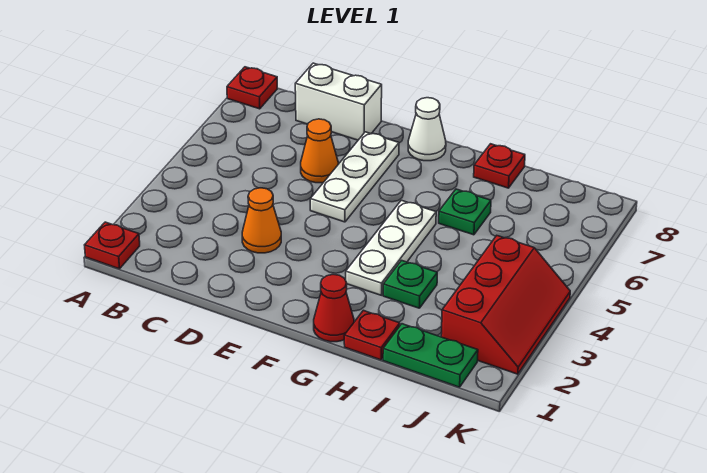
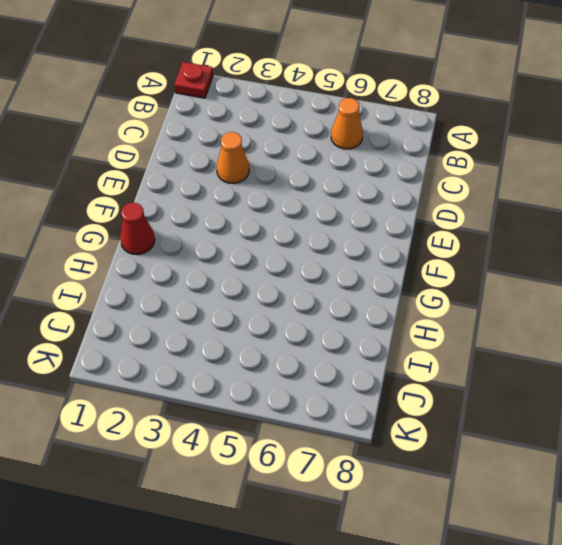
orange 1x1 cone [331,98,363,149] -> orange 1x1 cone moved to [301,119,338,183]
none -> red 1x1 plate [227,67,277,109]
none -> white 1x2 brick [295,63,382,140]
none -> white 1x3 plate [310,132,399,222]

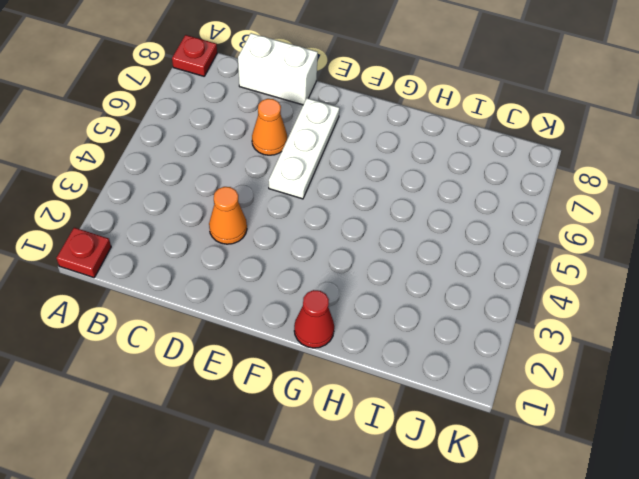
none -> white 1x1 cone [408,98,446,161]
none -> white 1x3 plate [346,200,436,295]
none -> red 1x1 plate [344,310,400,360]

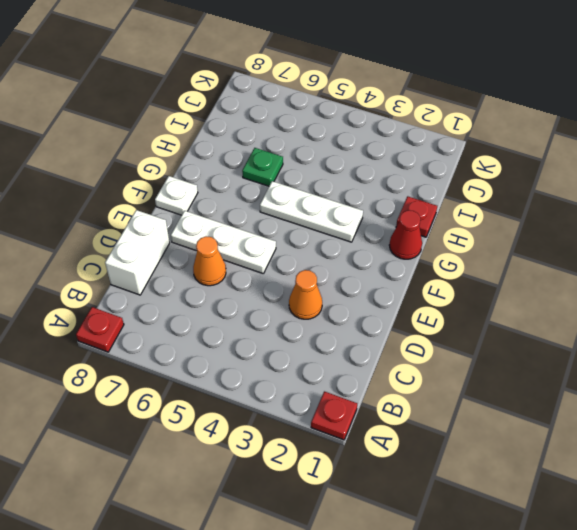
white 1x1 plate [155,176,198,215] -> white 1x1 cone [408,98,446,161]
none -> green 1x1 plate [383,260,437,308]
none -> red 1x1 plate [474,144,525,188]
none -> green 1x2 plate [383,324,478,387]

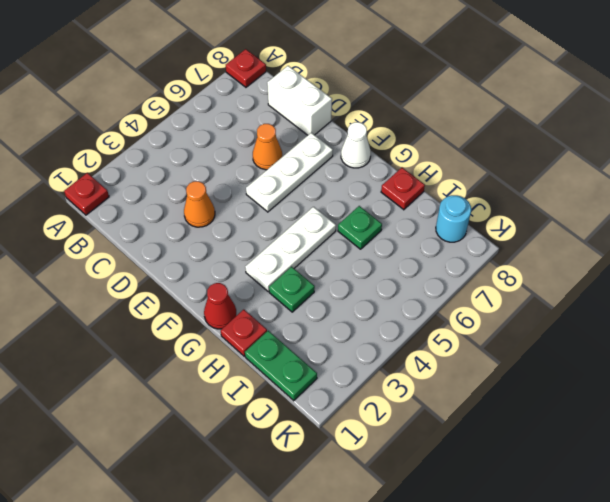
cyan 1x1 round brick [436,195,471,242] -> none
none -> red 2x3 slope [441,236,570,374]

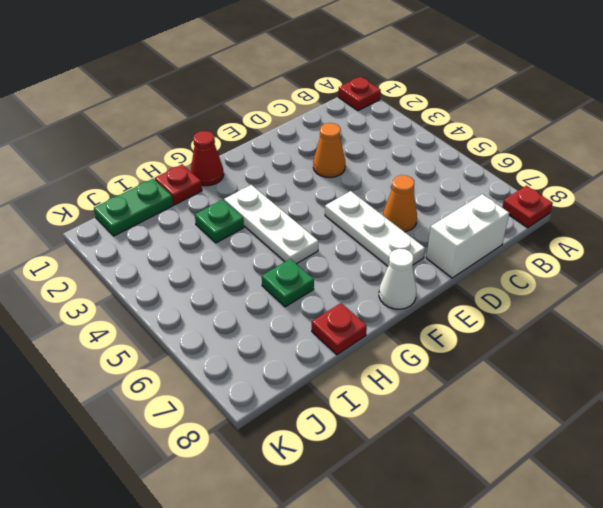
none -> red 2x3 slope [441,236,570,374]

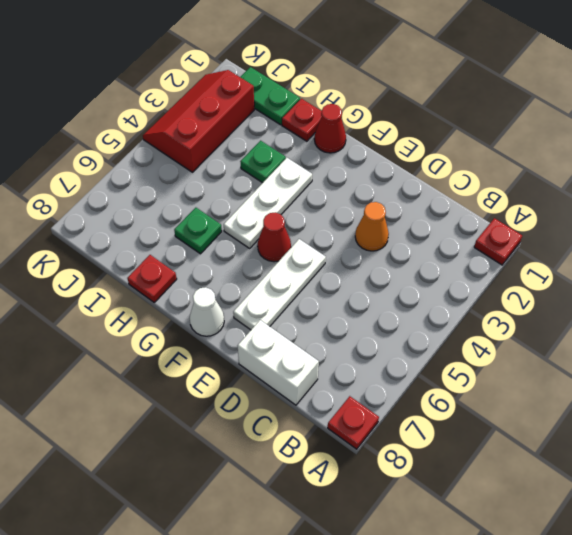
red 1x1 cone [258,212,291,262] -> none
none -> orange 1x1 cone [301,119,338,183]

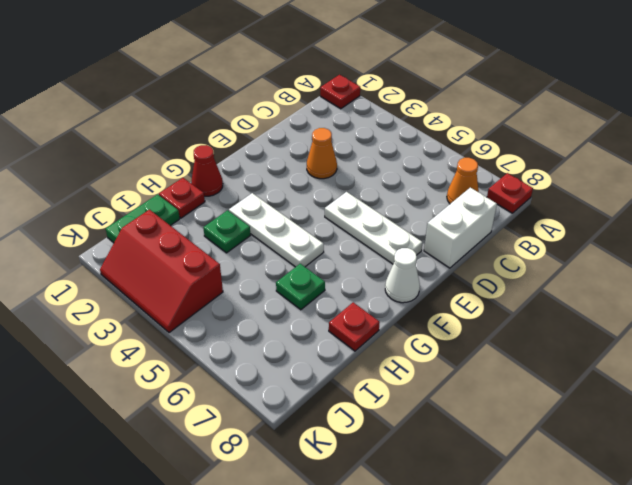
orange 1x1 cone [447,158,479,204] -> orange 1x1 cone moved to [301,119,338,183]

